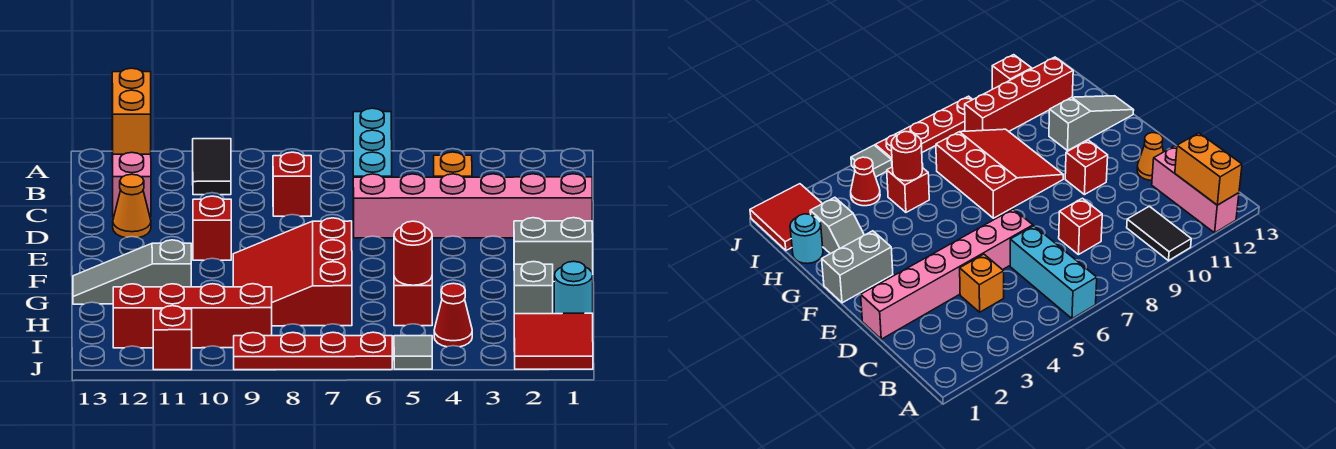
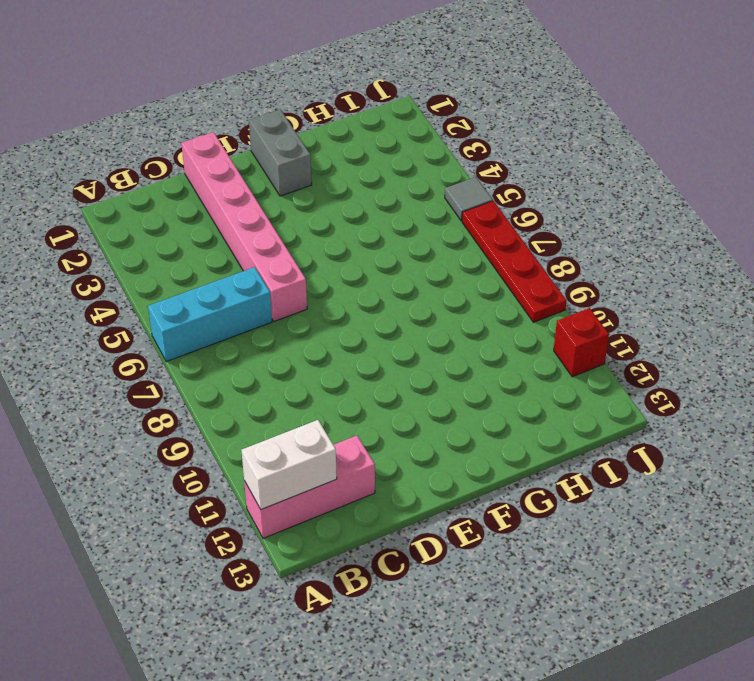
white 1x2 brick [241,420,337,510] -> orange 1x2 brick [112,68,151,154]
none -> black 1x2 tile [193,139,231,195]
none -> orange 1x1 brick [434,152,472,177]
none -> red 1x1 brick [273,152,311,216]

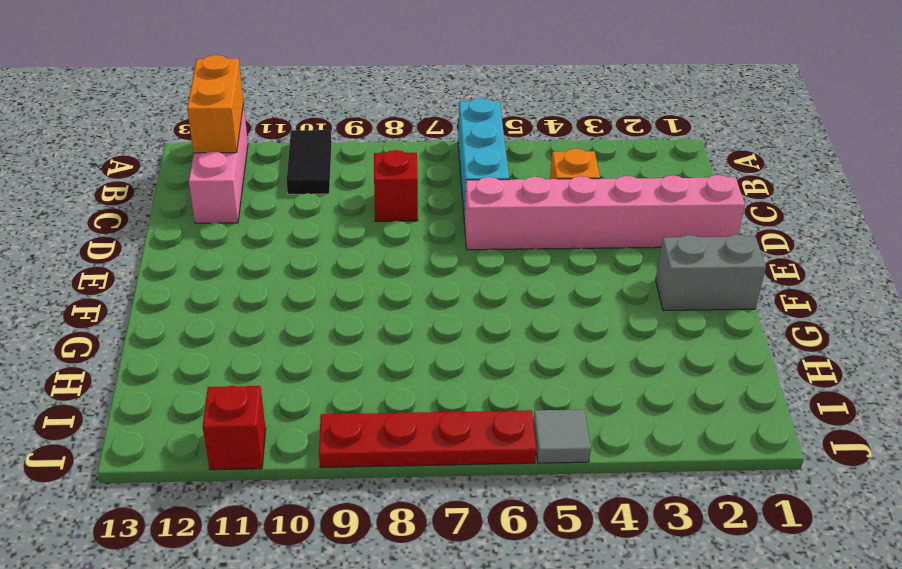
none -> orange 1x1 cone [113,174,151,238]
none -> red 1x1 brick [193,196,231,260]
none -> red 3x3 slope [233,218,352,326]

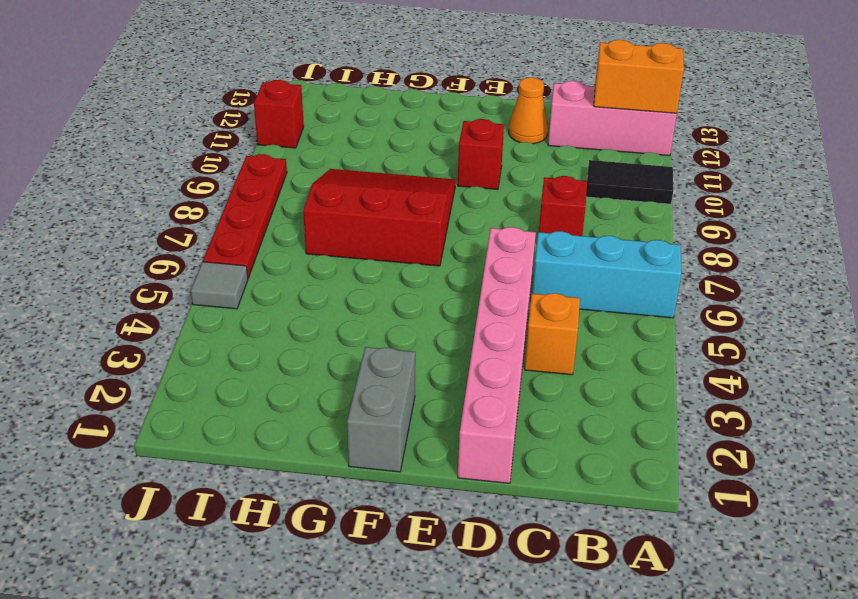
none -> grey 1x2 slope [514,262,553,314]
none -> grey 1x3 slope [73,240,191,304]
none -> cyan 1x1 round brick [554,261,593,314]

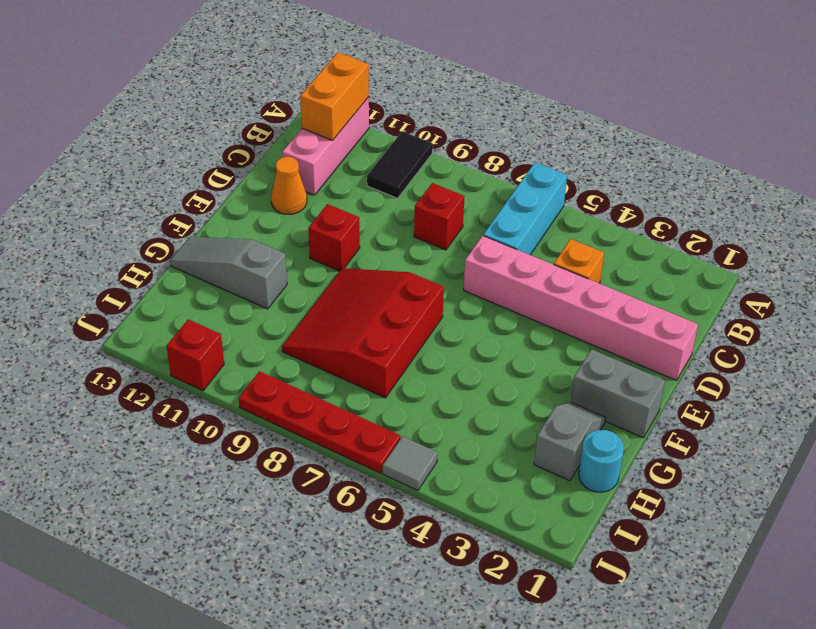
none -> red 1x1 brick [394,277,432,326]
none -> red 2x2 tile [514,313,593,369]
none -> red 1x1 cone [434,283,472,347]

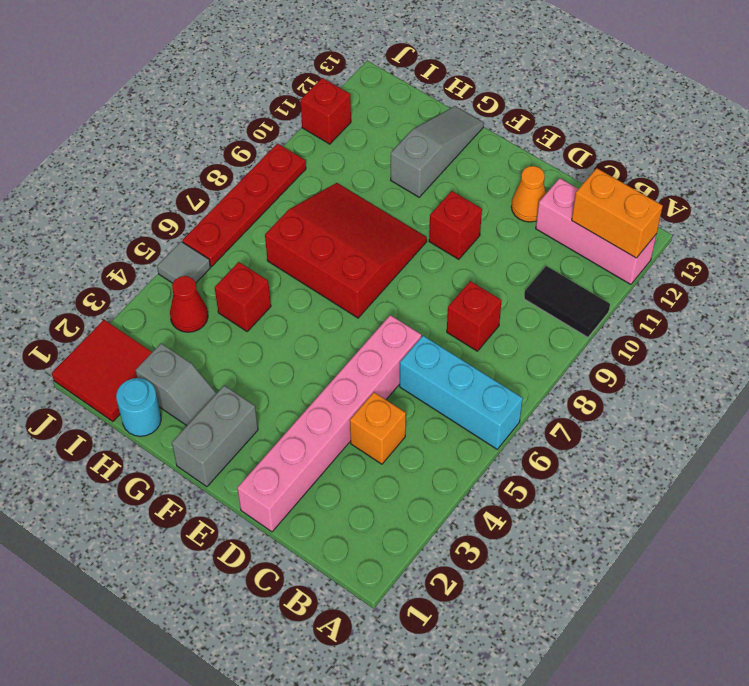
none -> red 1x4 brick [113,284,272,348]
none -> red 1x1 round brick [394,221,432,285]

